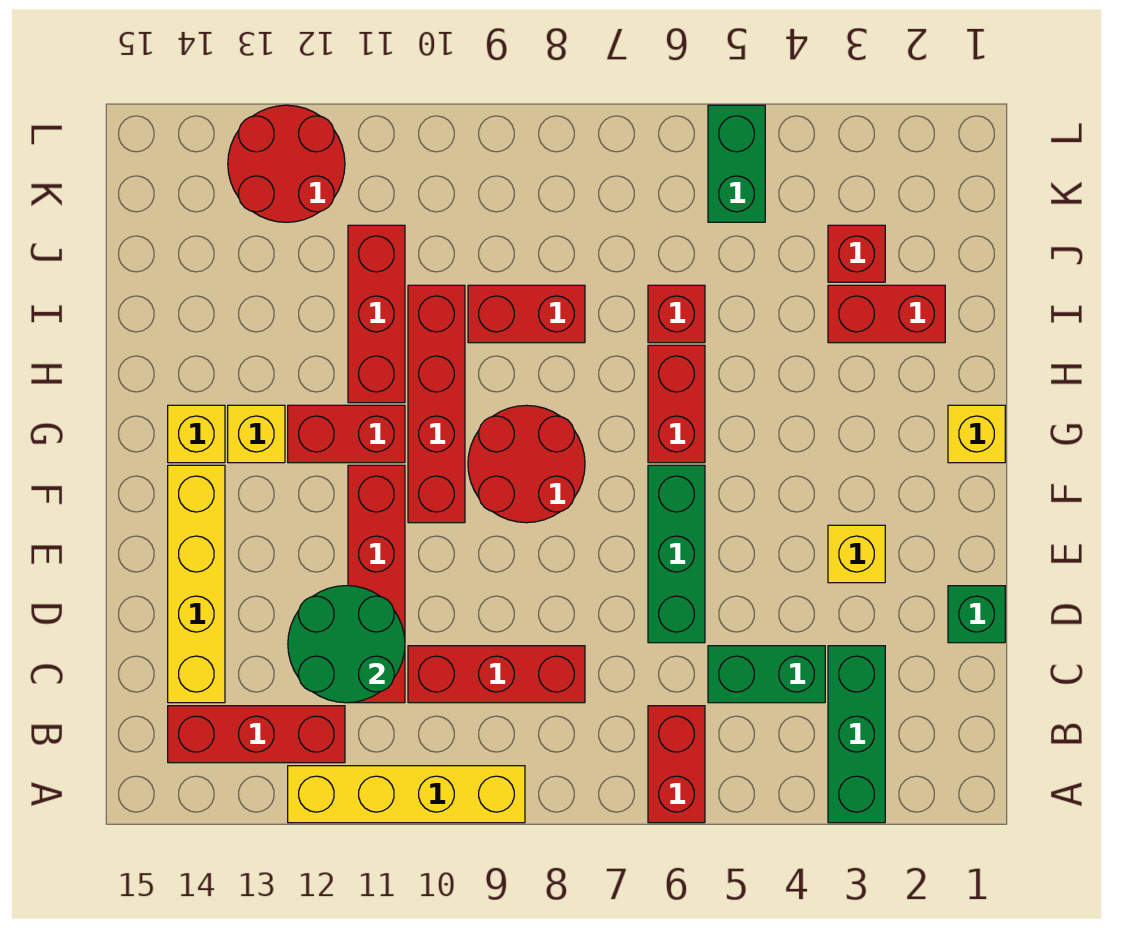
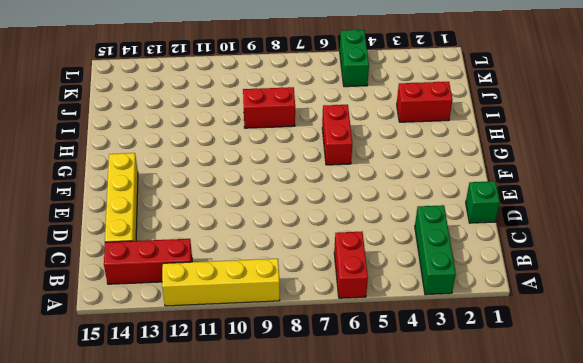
none -> green 1x2 brick [708,646,825,703]
none -> red 1x3 brick [408,646,585,703]
none -> red 1x4 brick [348,465,405,703]

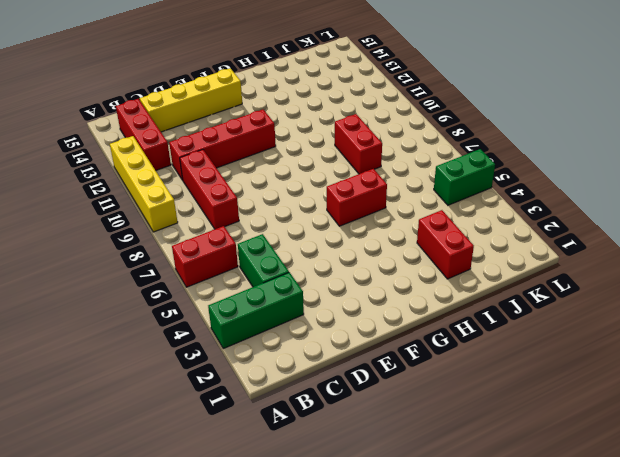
none -> green 1x1 brick [948,586,1005,643]
none -> green 1x3 brick [648,465,705,643]
none -> yellow 1x1 brick [828,525,885,583]

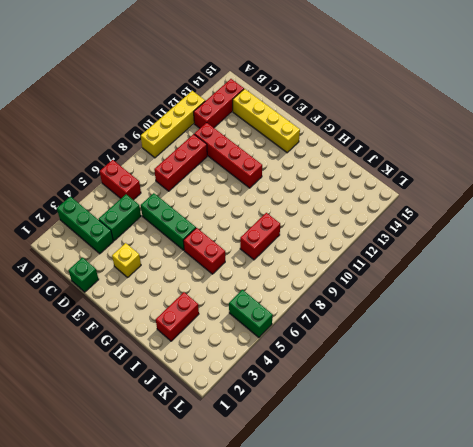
none -> red 2x2 round brick [468,405,585,523]
none -> red 1x4 brick [408,285,465,523]
none -> yellow 1x1 brick [948,405,1005,463]

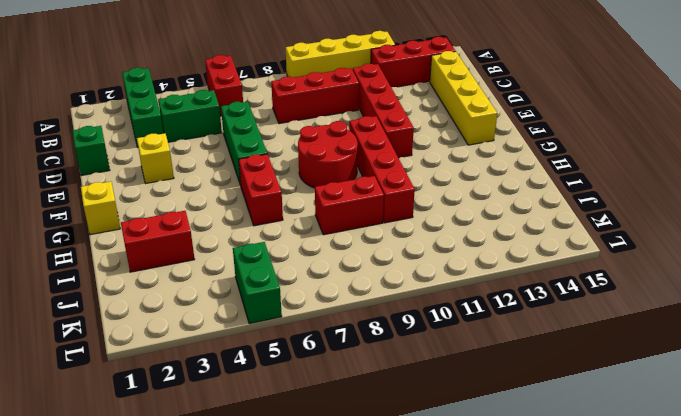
none -> red 1x2 brick [288,405,405,463]
none -> yellow 1x1 brick [228,405,285,463]
none -> yellow 1x1 brick [168,405,225,463]

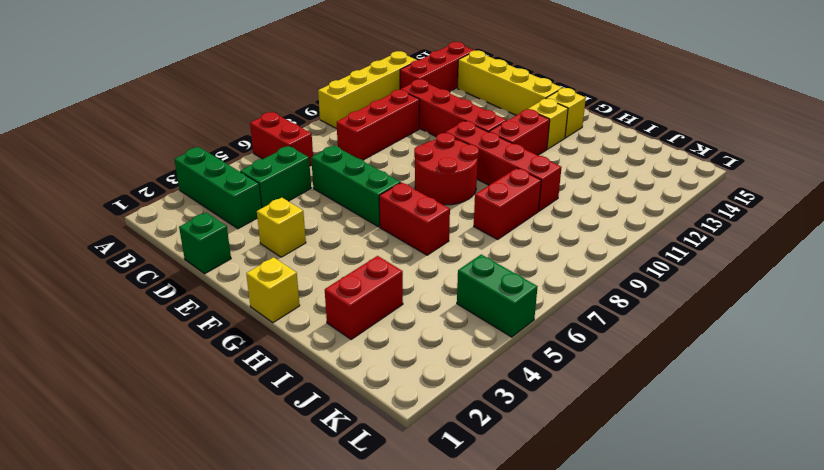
none -> red 1x3 brick [348,225,405,403]
none -> red 1x1 brick [648,285,705,343]
none -> red 1x1 brick [828,225,885,282]

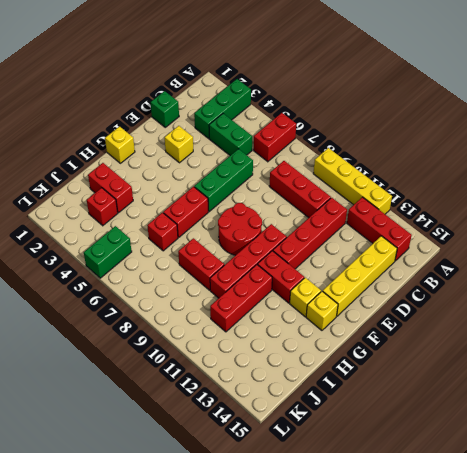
none -> red 2x2 round brick [228,105,345,222]
none -> green 2x2 round brick [288,586,405,703]

